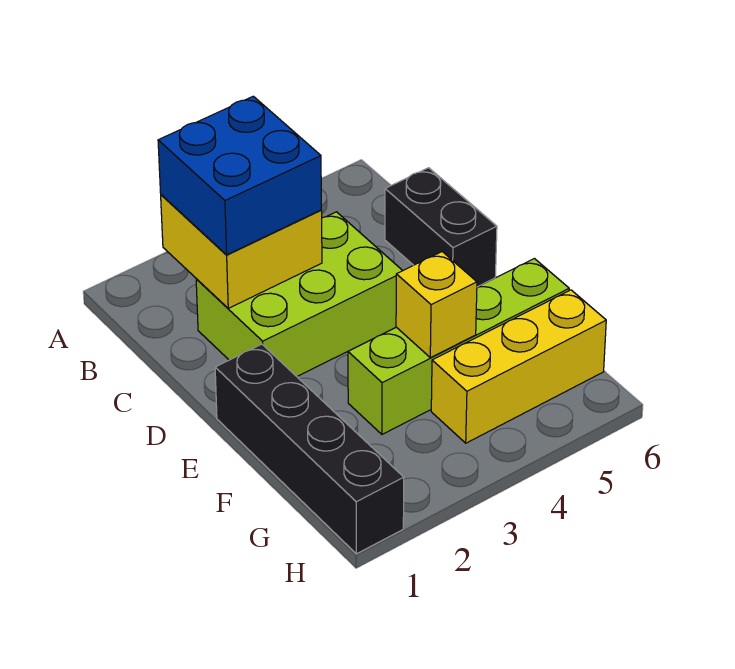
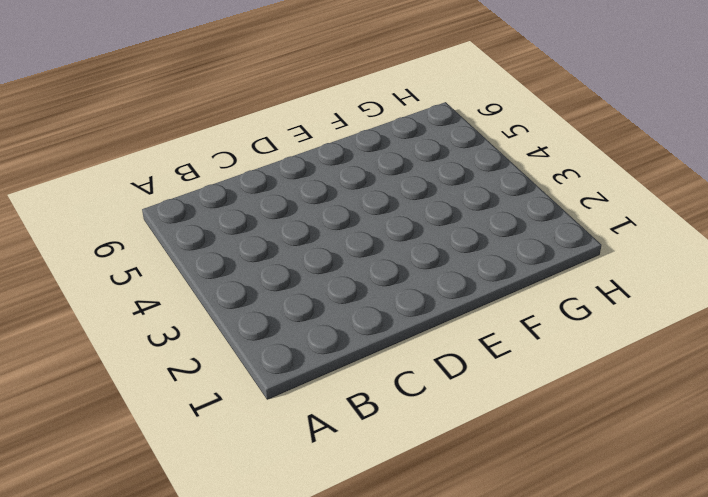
none -> lime 2x3 brick [196,212,403,376]
none -> black 1x2 brick [385,168,497,287]

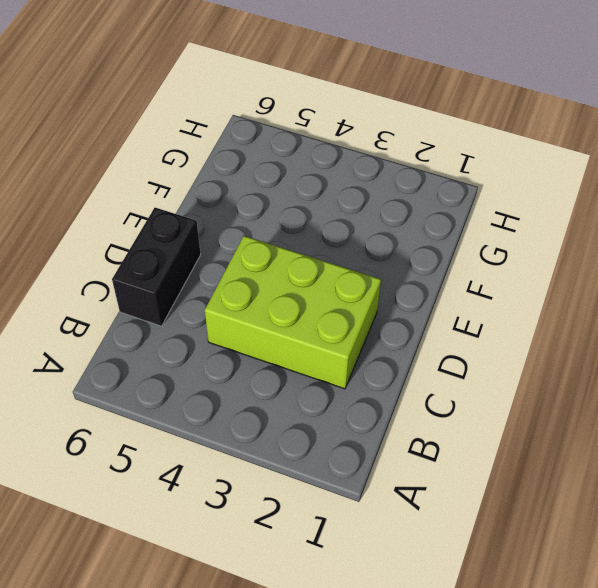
none -> black 1x4 brick [215,344,404,554]
none -> lime 1x4 brick [348,259,569,434]

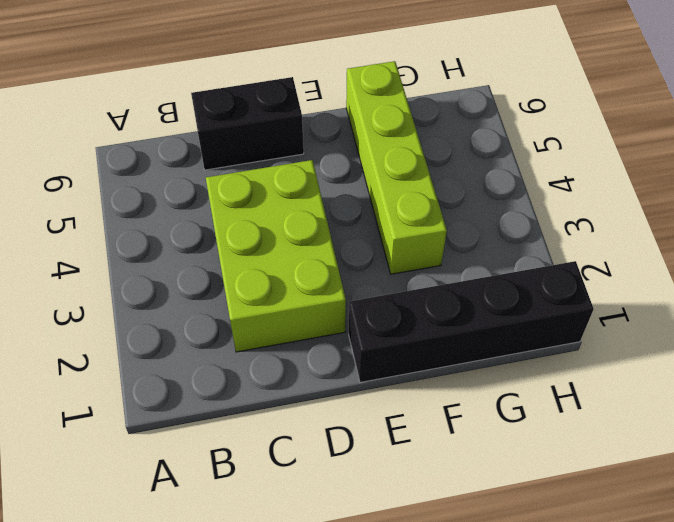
none -> yellow 1x3 brick [431,290,606,443]
none -> yellow 2x2 brick [161,195,322,308]

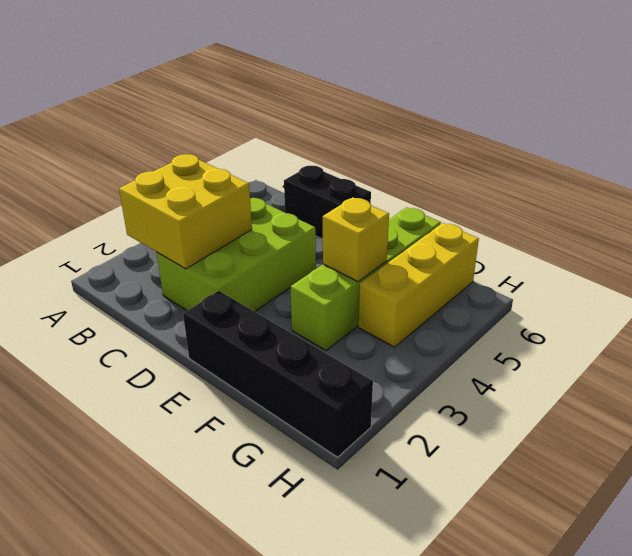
none -> blue 2x2 brick [158,96,321,255]

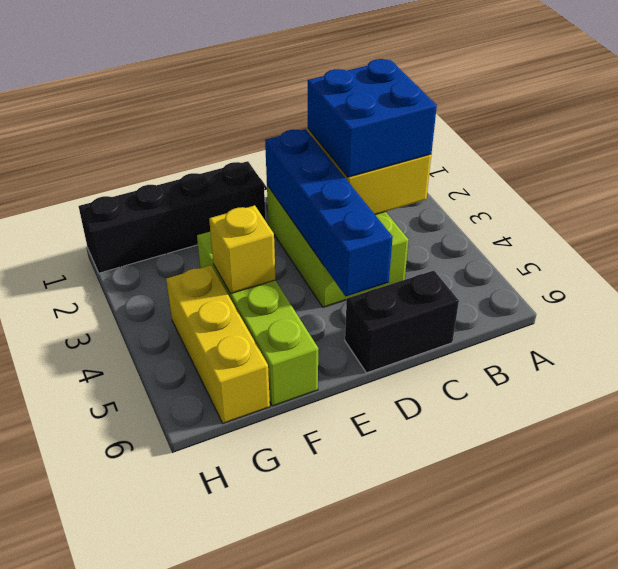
blue 1x4 brick [265,129,393,296] -> none

